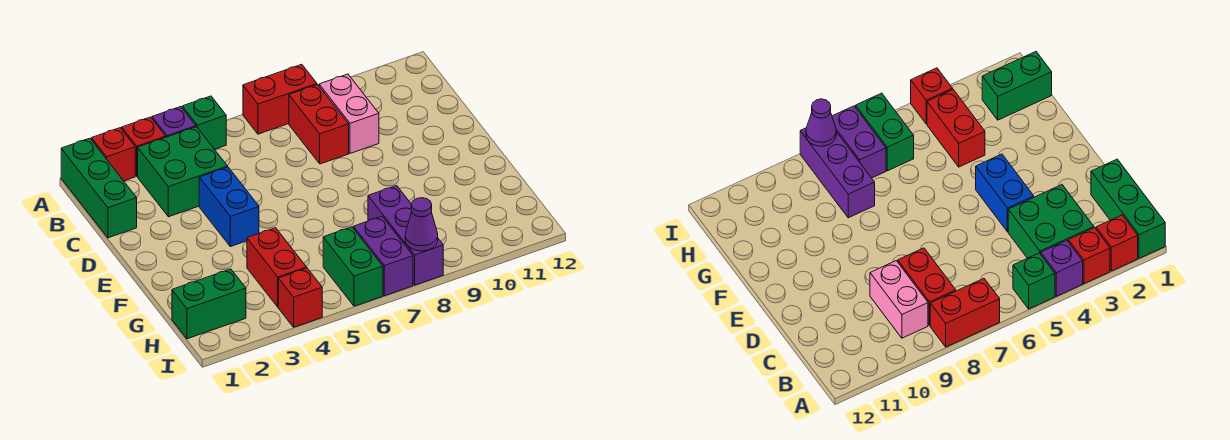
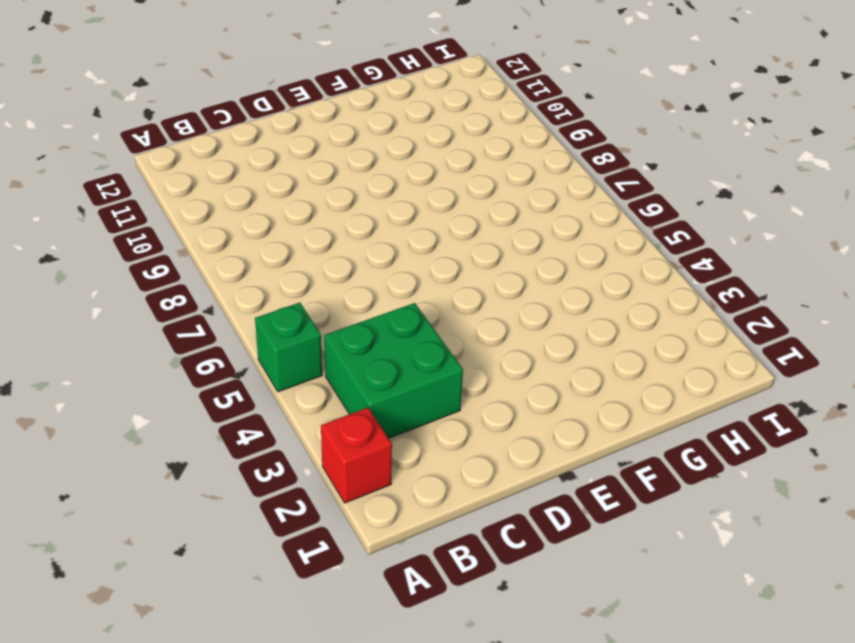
none -> green 1x3 brick [61,138,137,238]
none -> red 1x1 brick [122,117,166,176]
none -> purple 1x1 brick [152,107,196,137]

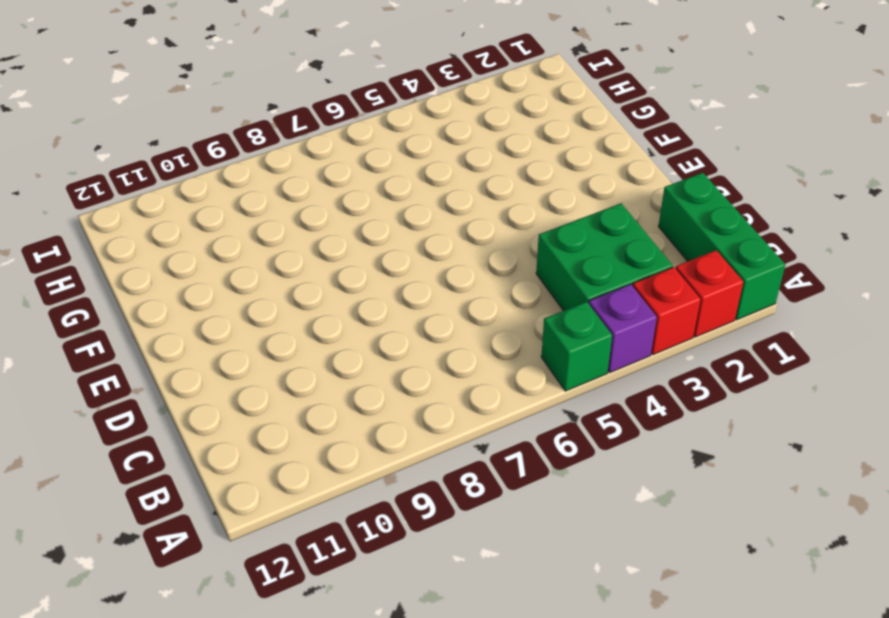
none -> red 1x2 brick [243,64,317,134]
none -> red 1x2 brick [289,85,349,164]
none -> pink 1x2 brick [319,74,379,153]

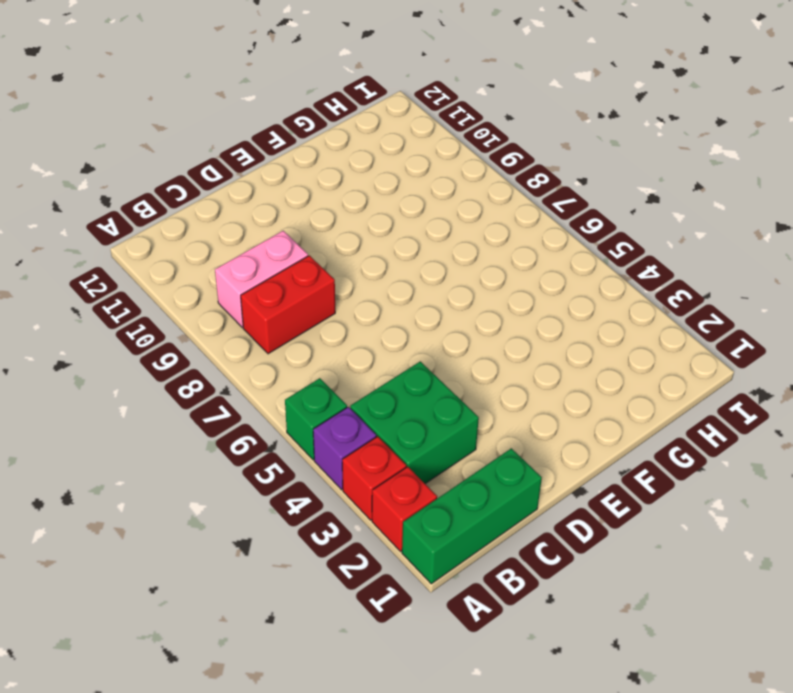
none -> red 1x2 brick [243,64,317,134]
none -> blue 1x2 brick [199,167,259,247]
none -> red 1x2 brick [247,228,307,307]

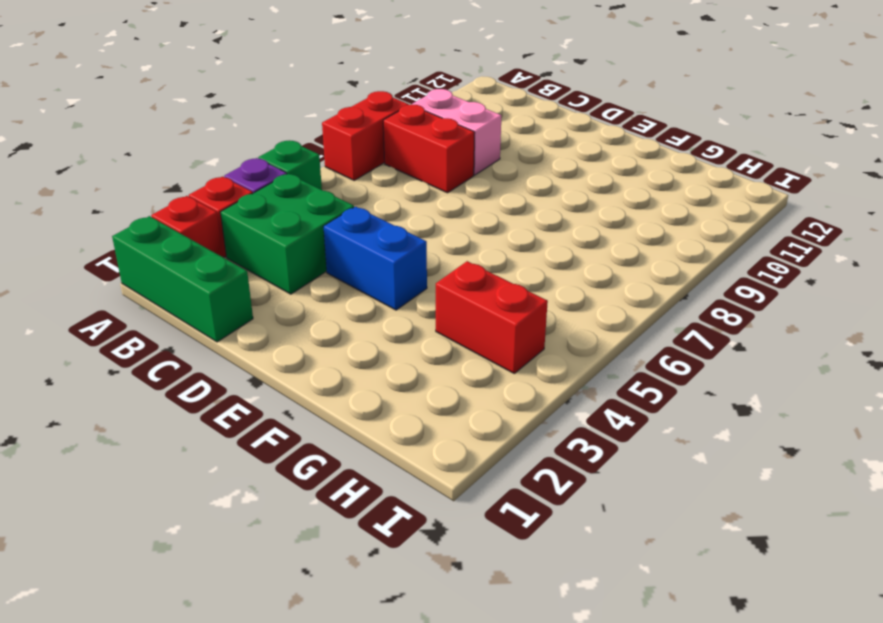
none -> purple 1x3 brick [368,186,443,285]
none -> green 1x2 brick [172,269,246,339]
none -> green 1x2 brick [323,227,383,306]

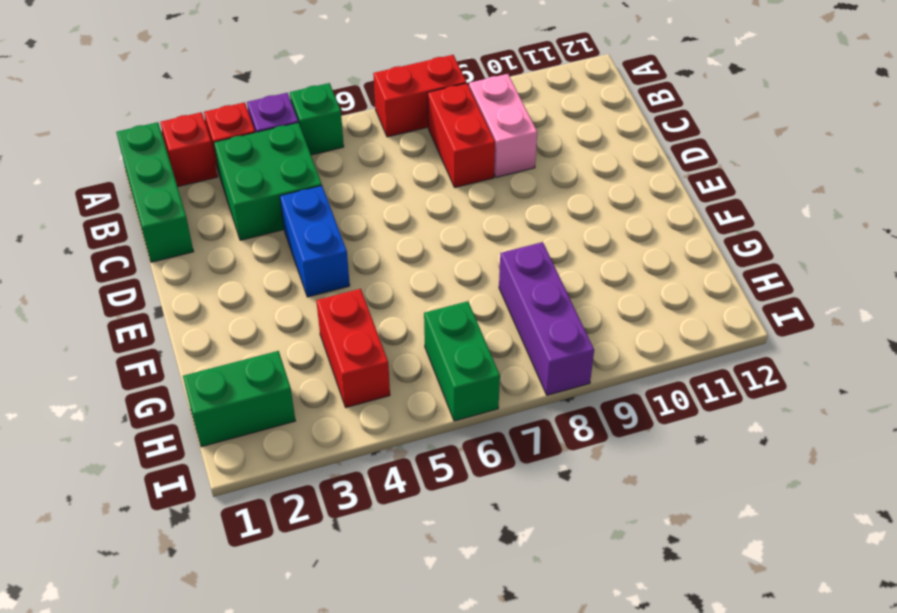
none -> purple 1x2 brick [353,216,413,296]
none -> red 1x1 brick [278,268,322,327]
none -> purple 1x1 cone [405,198,438,251]

